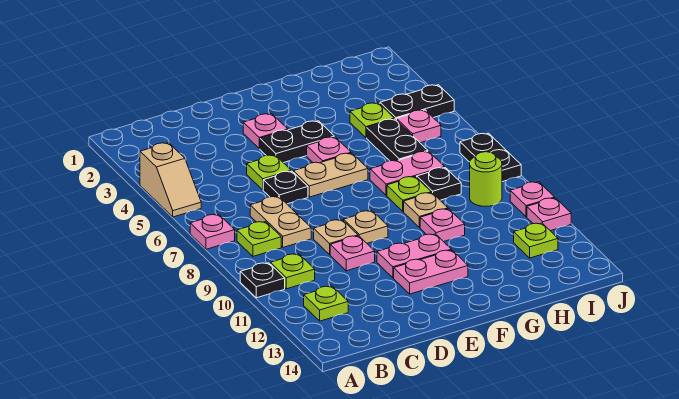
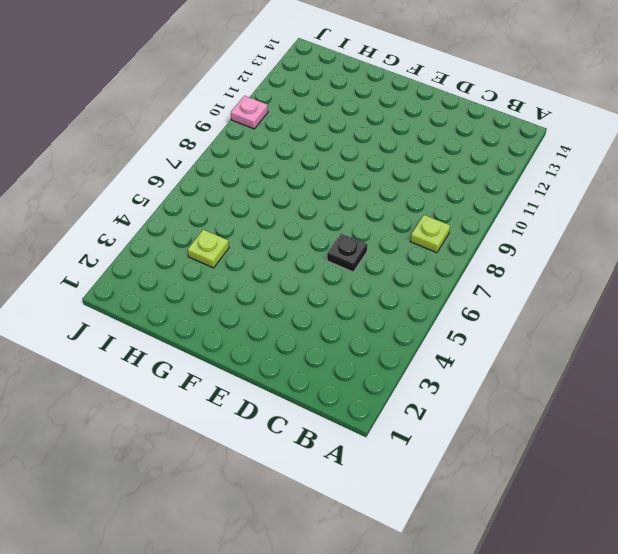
none -> tan 1x2 slope [140,143,201,217]
none -> pink 1x1 plate [190,214,235,249]
none -> black 1x1 plate [240,263,285,298]
none -> lime 1x1 plate [270,254,315,289]

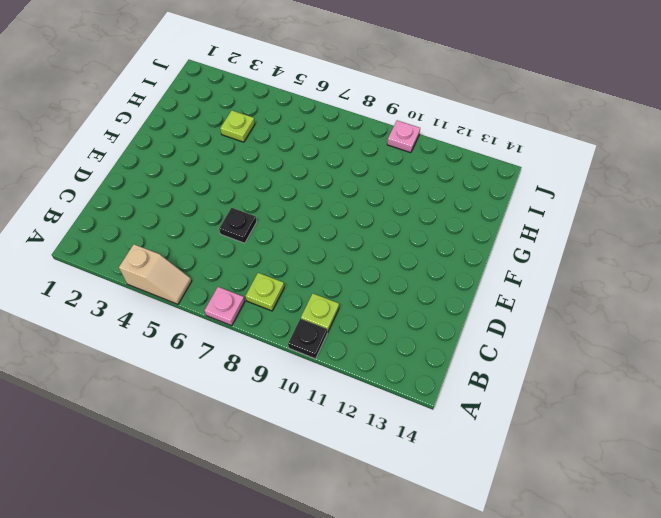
none -> lime 1x1 plate [304,286,348,321]
none -> tan 1x2 plate [250,196,311,247]
none -> lime 1x1 plate [247,155,291,190]
none -> tan 1x1 plate [314,220,358,254]

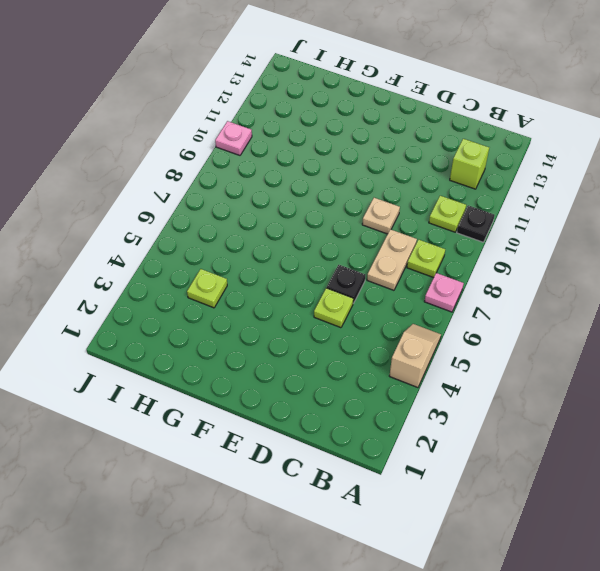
lime 1x1 brick [450,139,489,189] -> lime 1x1 plate [304,286,348,321]
none -> pink 1x1 plate [330,236,375,271]
none -> pink 1x1 plate [243,114,288,149]
none -> black 1x2 plate [260,121,334,163]
none -> tan 1x2 plate [293,153,368,197]

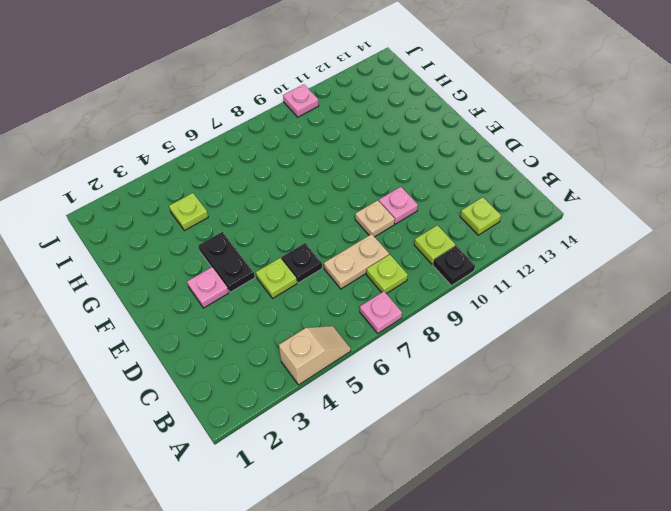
none -> tan 1x2 plate [293,153,368,197]
none -> tan 1x1 plate [344,211,388,243]
none -> pink 1x2 plate [377,234,451,278]
none -> pink 1x2 plate [394,250,468,294]

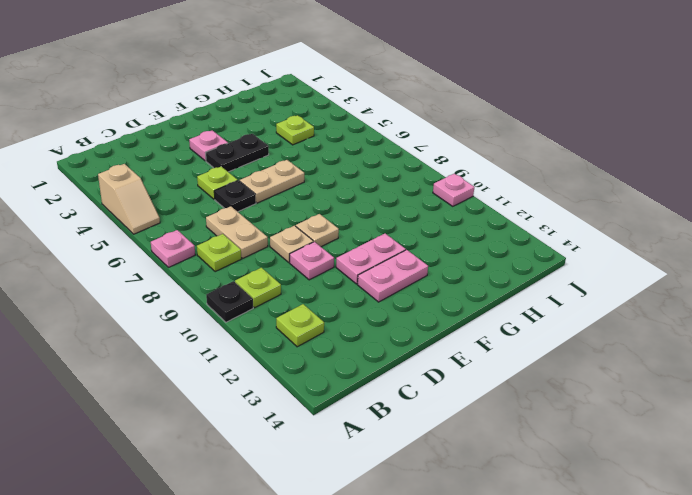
none -> pink 1x1 plate [307,137,351,163]
none -> pink 1x2 plate [370,151,445,195]
none -> lime 1x1 plate [387,177,431,211]
none -> tan 1x1 plate [404,193,448,228]

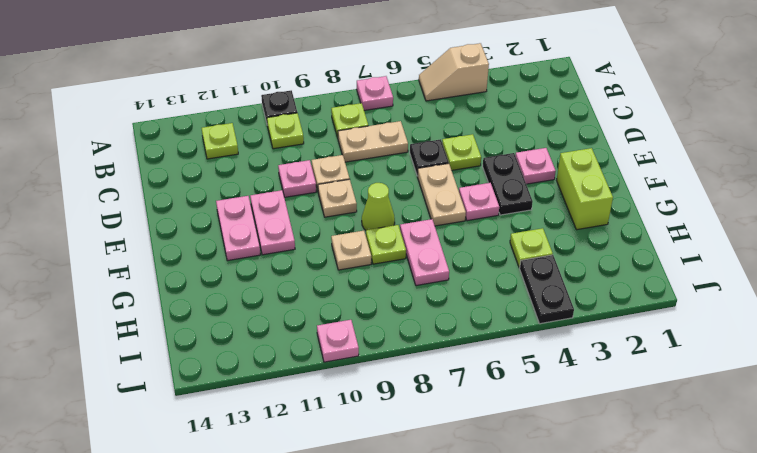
lime 1x2 brick [557,148,613,230] -> none
lime 1x1 cone [362,183,395,230] -> none
none -> pink 1x1 plate [420,209,465,242]
none -> black 1x2 plate [367,119,428,161]
none -> black 1x1 plate [417,168,461,200]
none -> pink 1x1 plate [397,110,441,143]

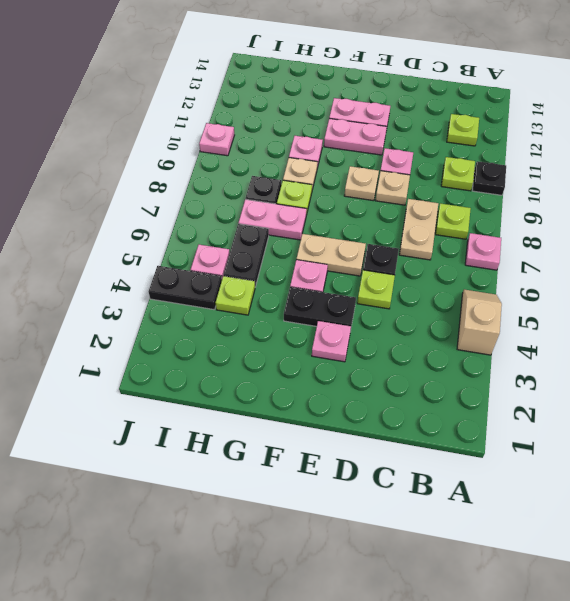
none -> lime 1x1 round brick [470,152,502,206]
none -> lime 1x1 plate [514,223,558,258]
none -> black 1x2 plate [460,133,521,182]
none -> pink 1x1 plate [527,198,571,231]

